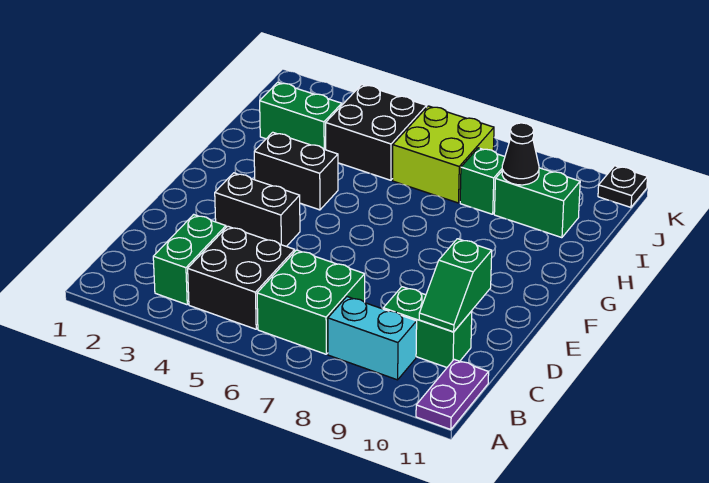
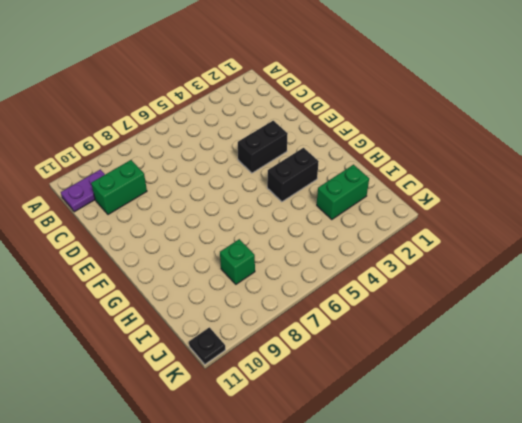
purple 1x2 plate [61,169,105,212] -> purple 1x2 plate turned to [416,359,489,430]
none -> green 1x2 brick [153,214,226,305]
none -> black 2x2 brick [188,226,295,329]
none -> green 2x2 brick [257,250,365,354]

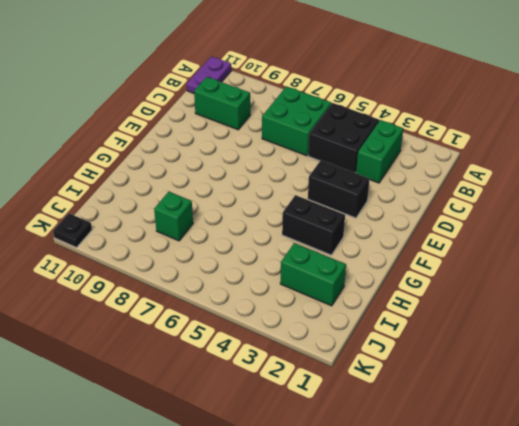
none -> cyan 1x2 brick [328,297,417,380]
none -> black 2x2 brick [326,85,427,180]
none -> lime 2x2 brick [393,106,494,203]

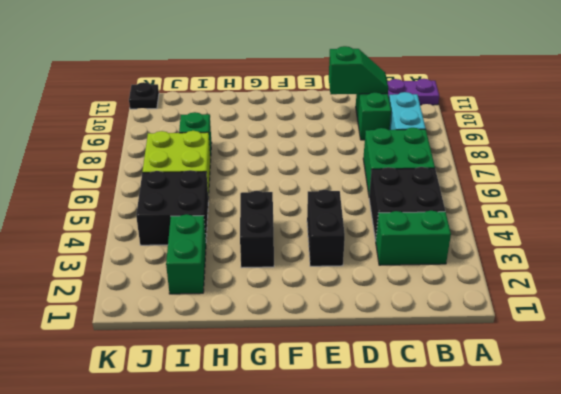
none -> green 1x2 brick [494,168,580,238]
none -> black 1x1 cone [502,123,539,185]

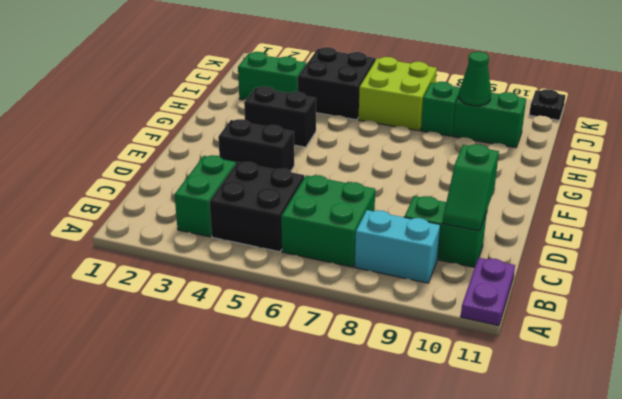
green 1x1 cone [459,52,491,106] -> black 1x1 cone [502,123,539,185]

